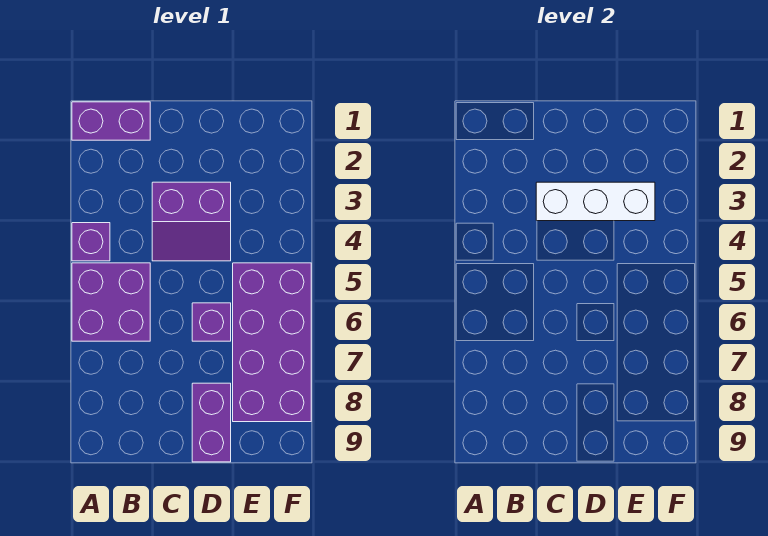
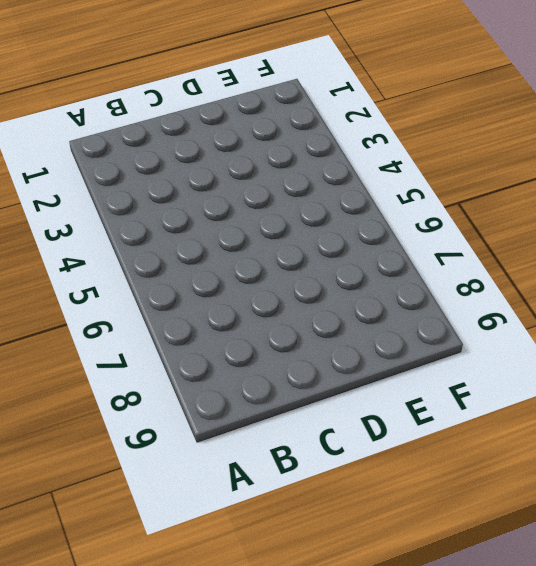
none -> purple 1x2 brick [72,102,150,140]
none -> purple 1x1 brick [72,223,110,261]

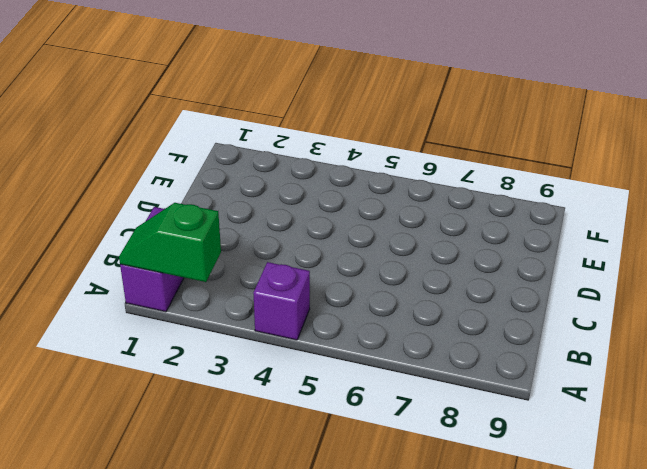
green 1x2 slope [119,203,221,282] -> none
none -> purple 2x2 brick [72,263,150,341]
none -> purple 2x2 slope [152,182,231,261]

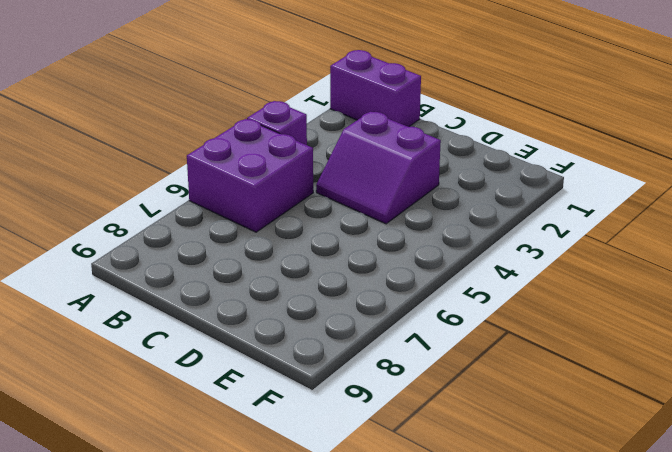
none -> purple 1x1 brick [192,303,231,341]
none -> purple 1x2 brick [192,383,231,462]

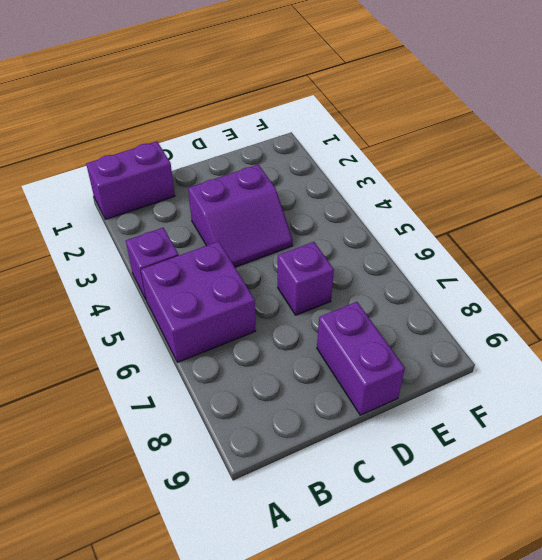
none -> purple 2x4 brick [233,263,311,422]
none -> white 1x3 brick [536,182,655,221]

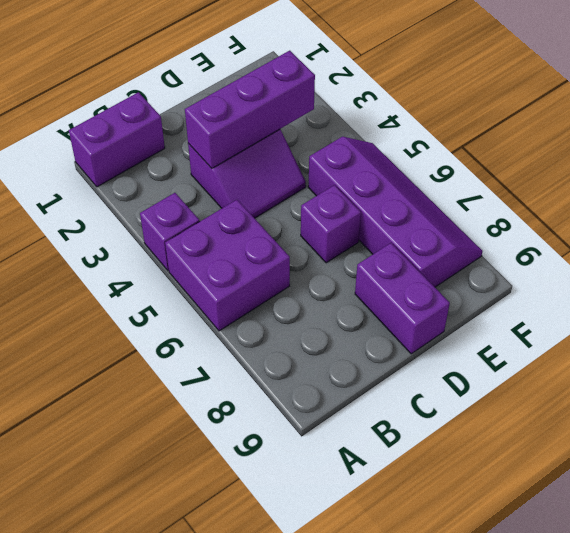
purple 1x3 brick [185,51,315,168] -> white 1x3 brick [536,182,655,221]
purple 2x4 slope [308,137,483,287] -> purple 2x4 brick [233,263,311,422]

